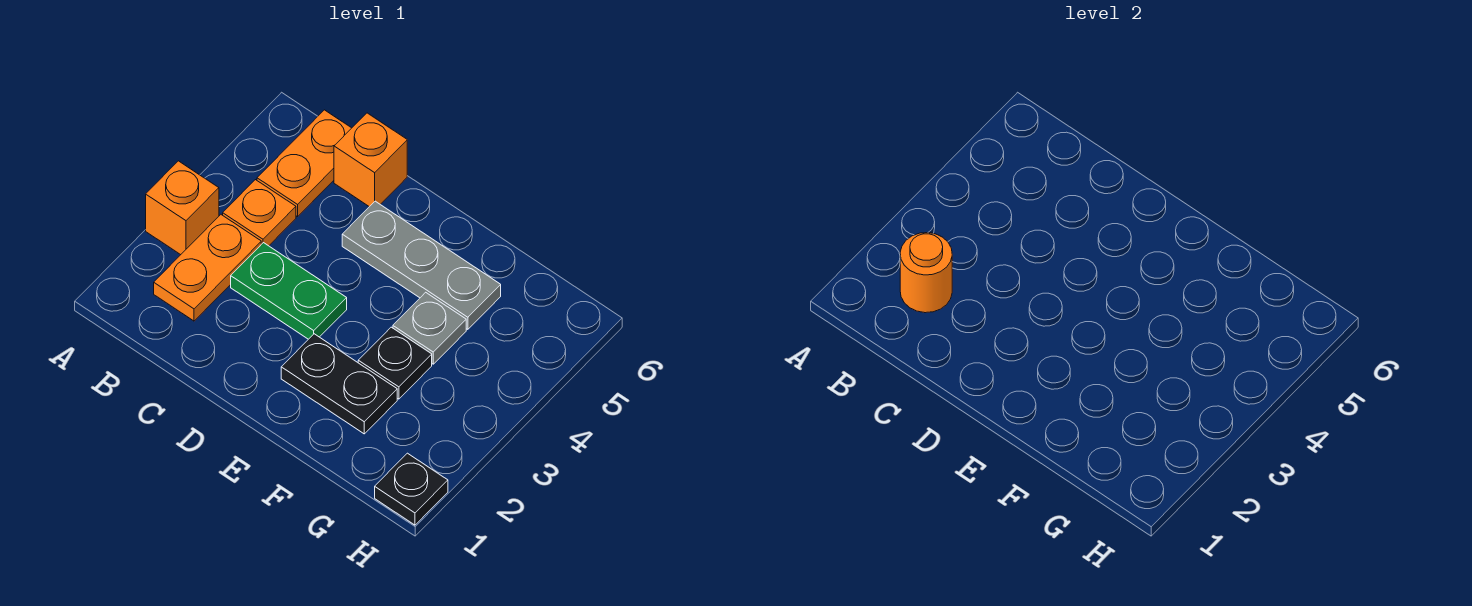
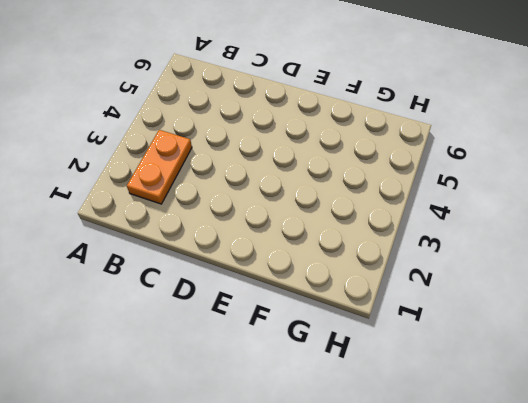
none -> orange 1x1 brick [146,161,219,255]
none -> orange 1x1 plate [223,180,296,246]
none -> orange 1x2 plate [257,110,351,217]

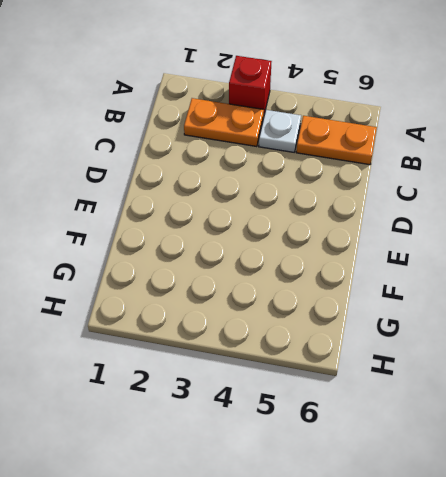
red 1x1 brick [229,56,272,114] -> orange 1x1 brick [146,161,219,255]
white 1x1 plate [259,110,301,152] -> orange 1x1 plate [223,180,296,246]
none -> green 1x2 plate [231,243,347,339]
none -> orange 1x1 brick [334,113,407,207]
none -> grey 1x3 plate [342,201,501,329]

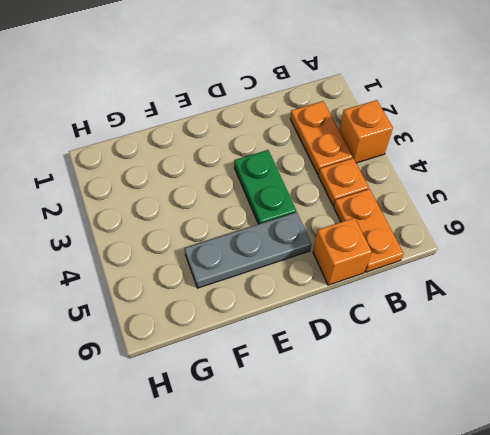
green 1x2 plate [234,150,296,224] -> green 1x2 plate turned to [231,243,347,339]
none -> black 1x2 plate [281,334,397,434]
none -> black 1x1 plate [358,327,432,399]
none -> grey 1x1 plate [393,292,466,364]

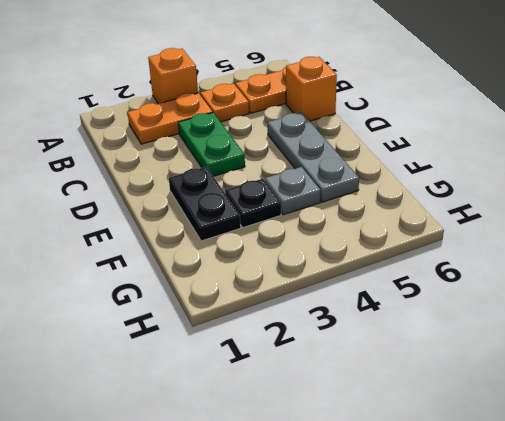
none -> black 1x1 plate [375,453,448,525]
none -> orange 1x1 round brick [900,233,952,313]

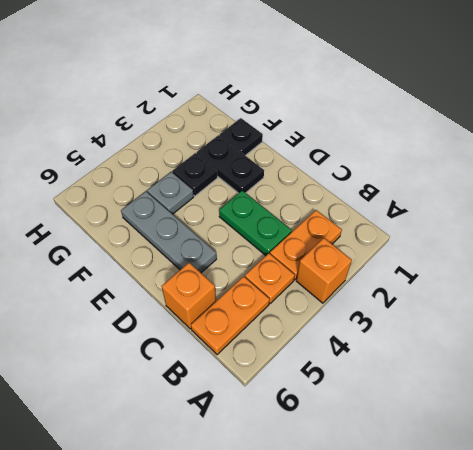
black 1x1 plate [220,118,263,156] -> black 1x1 plate moved to [375,453,448,525]
none -> orange 1x1 round brick [900,233,952,313]

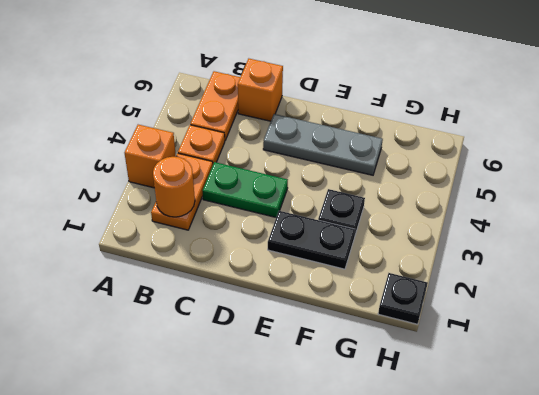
none -> grey 1x1 plate [393,292,466,364]

